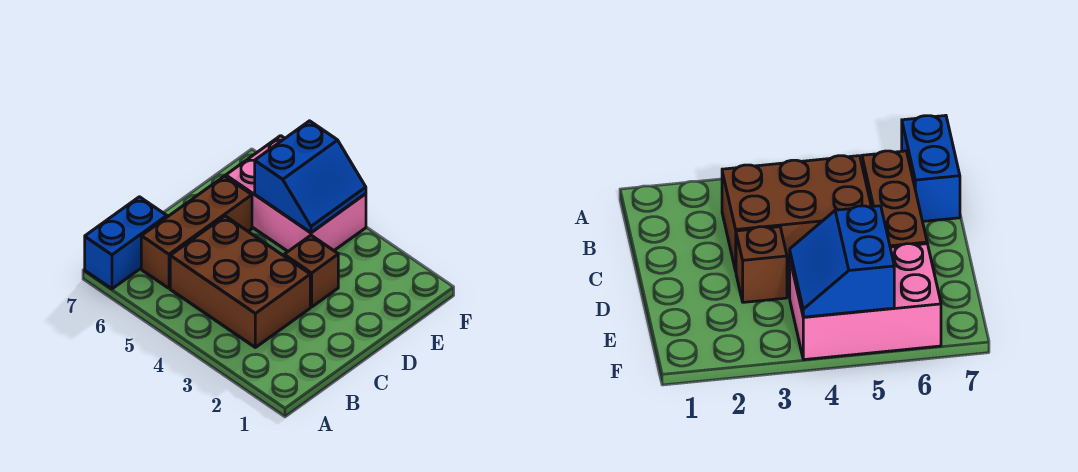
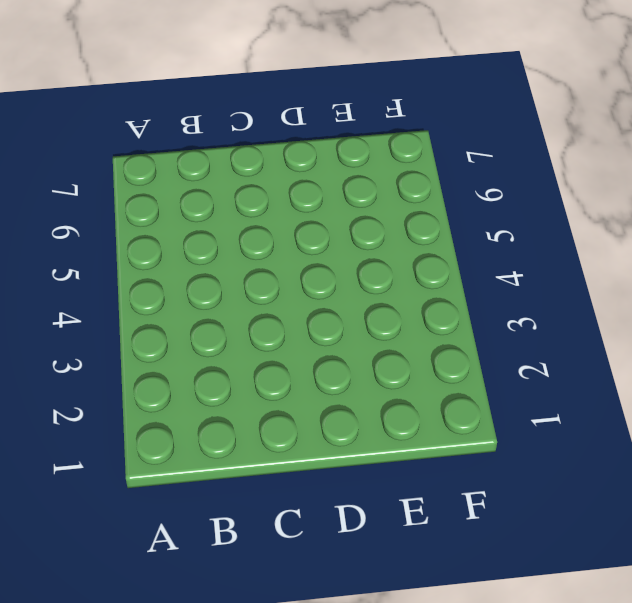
none -> blue 1x2 brick [85,197,167,289]
none -> brown 2x3 brick [170,216,310,347]

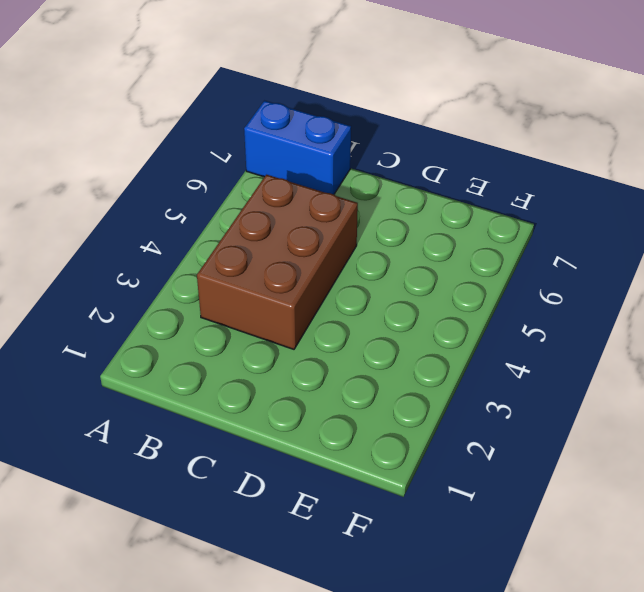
none -> brown 1x3 brick [141,176,252,288]
none -> brown 1x1 brick [284,235,338,307]

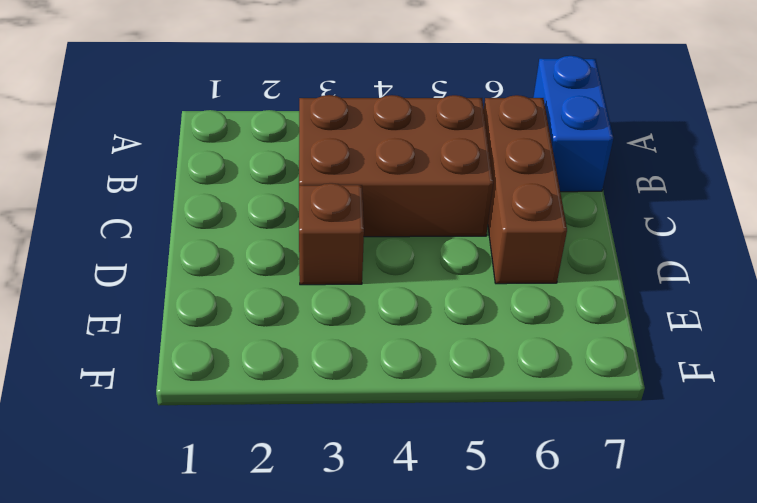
none -> pink 2x3 brick [226,136,366,251]
none -> blue 2x2 slope [255,121,366,233]

